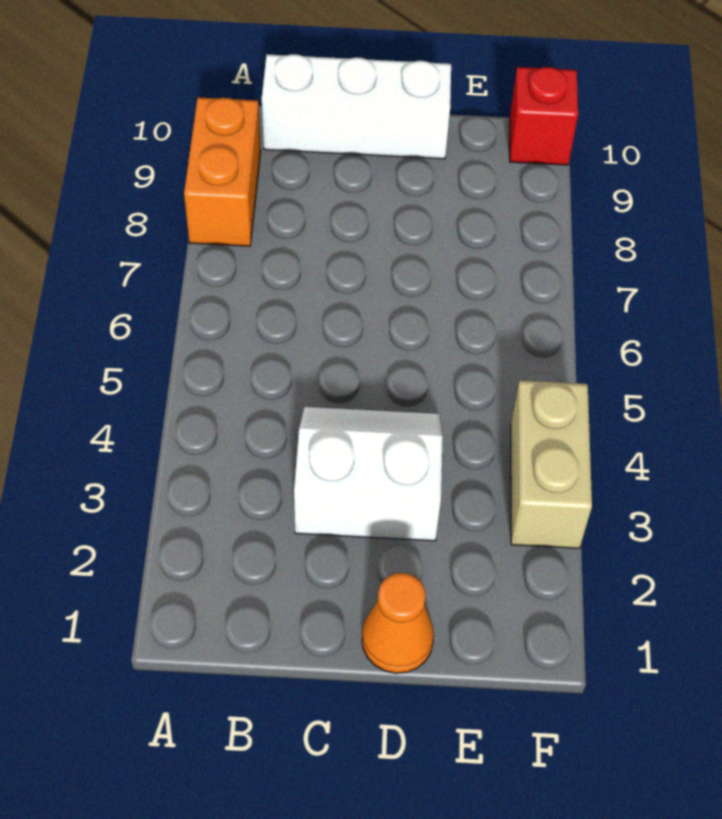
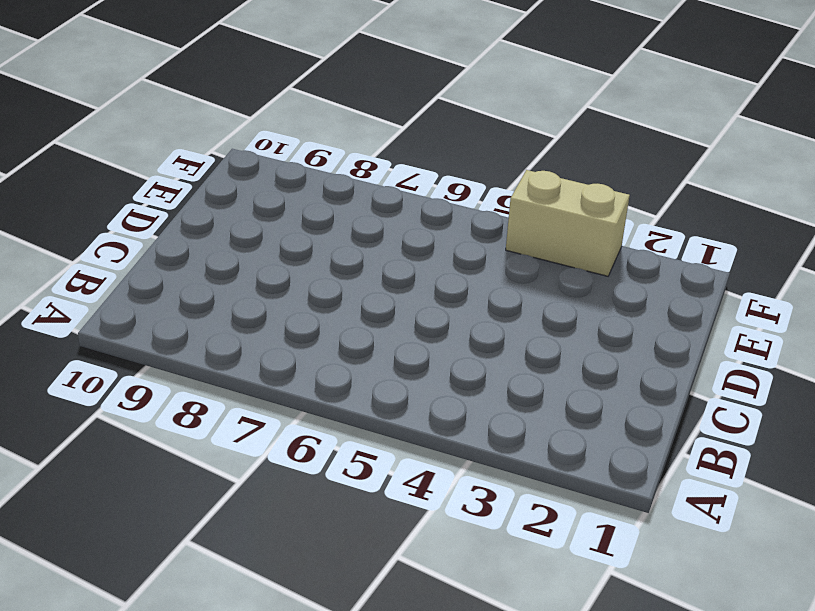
none -> orange 1x2 brick [184,97,261,246]
none -> white 1x3 brick [262,54,451,159]

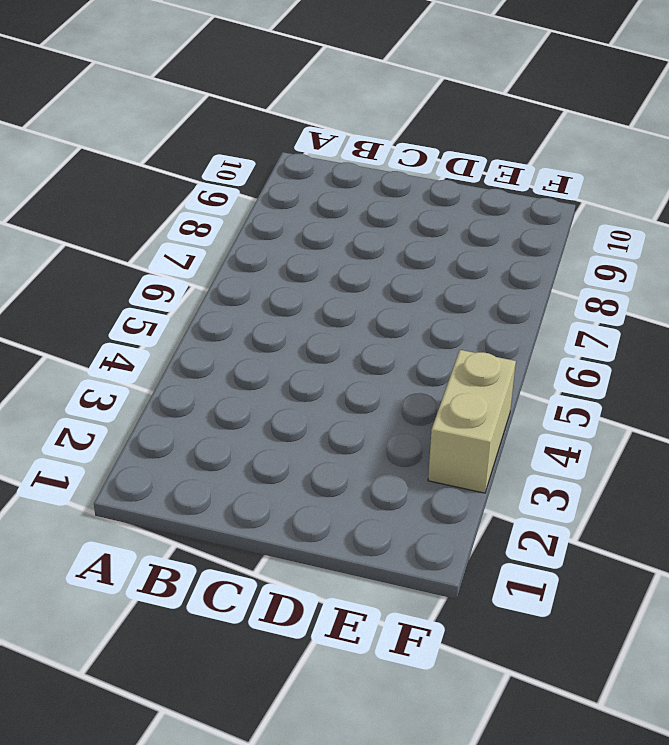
none -> orange 1x2 brick [184,97,261,246]
none -> white 1x3 brick [262,54,451,159]

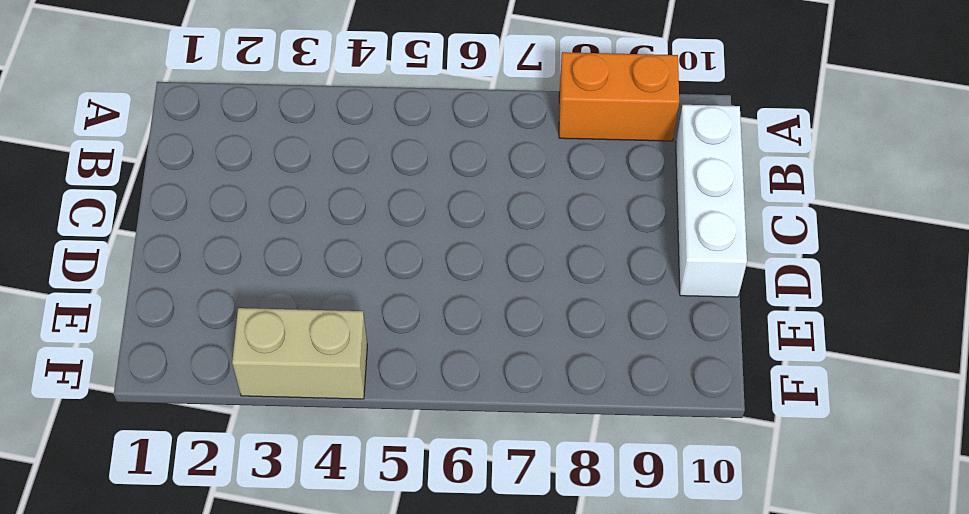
none -> white 2x2 slope [294,407,443,541]
none -> orange 1x1 cone [362,573,434,673]

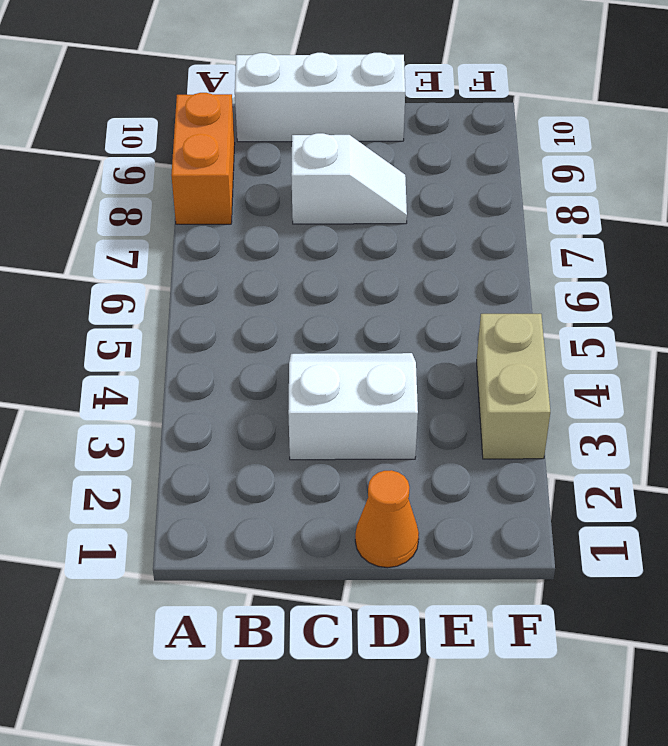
white 1x2 slope [291,133,407,224] -> none
none -> red 1x1 brick [510,67,578,165]

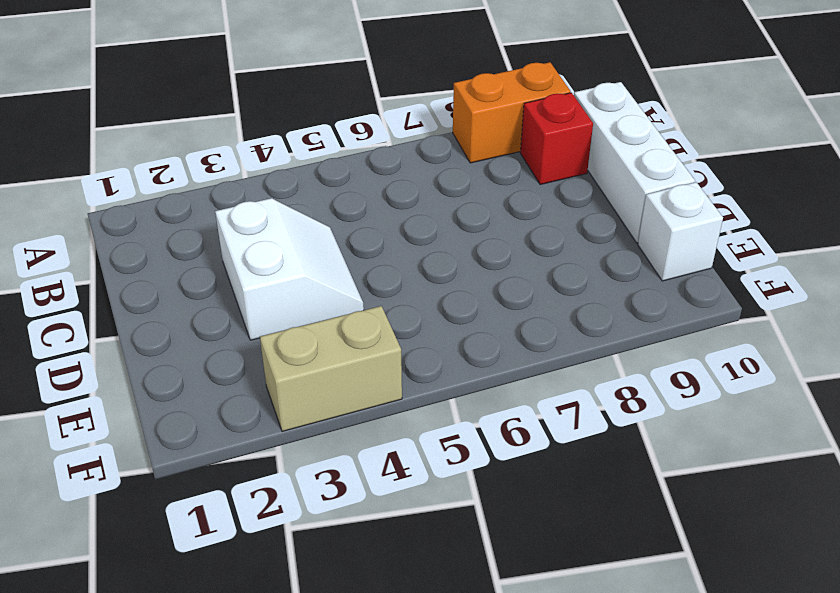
red 1x1 brick [520,93,593,185] -> red 1x1 brick moved to [510,67,578,165]
white 1x1 brick [638,182,723,281] -> none
none -> orange 1x1 cone [362,573,434,673]

